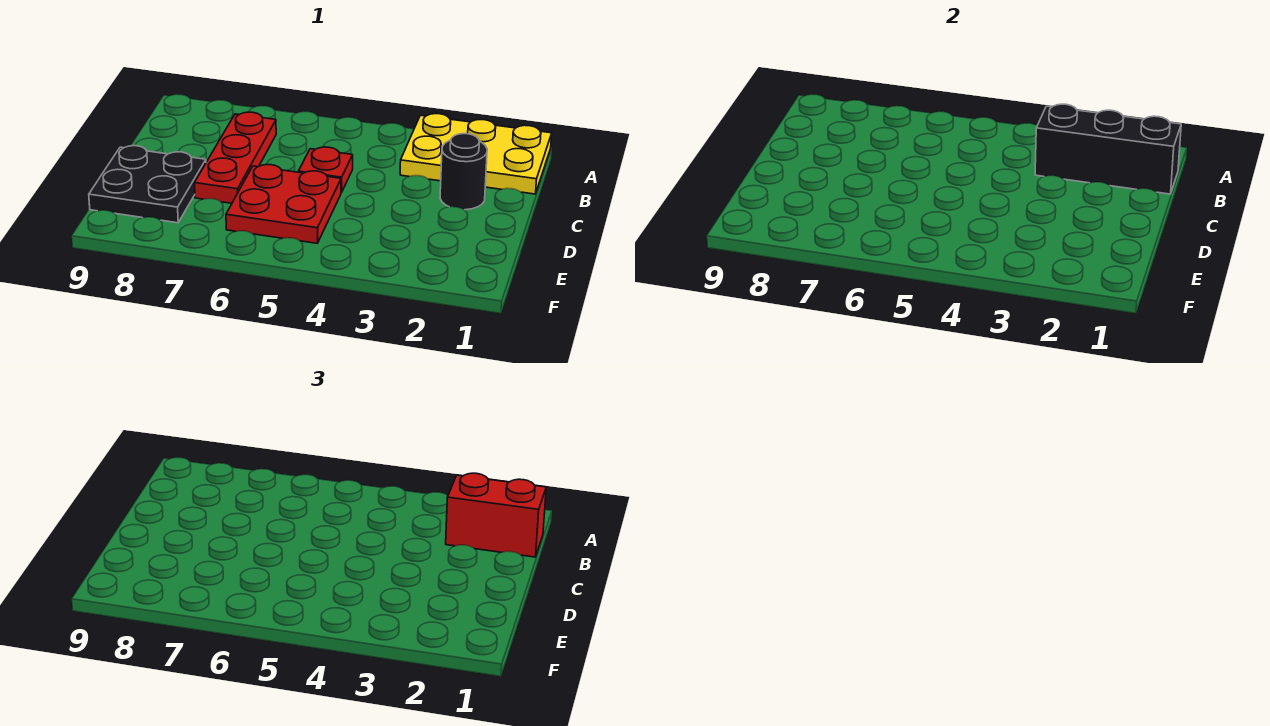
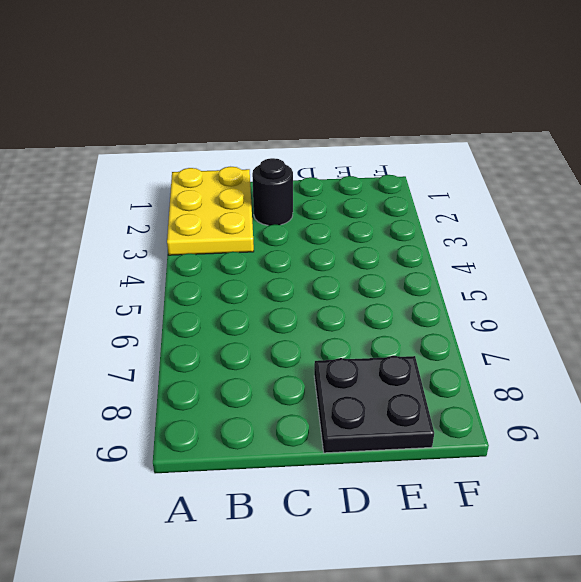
none -> red 1x3 plate [195,112,276,203]
none -> red 1x1 plate [298,147,353,193]

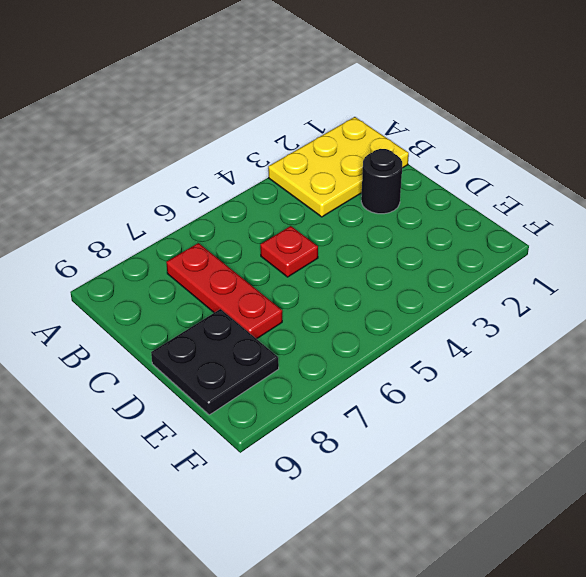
none -> red 2x2 plate [226,165,341,243]
none -> black 1x3 brick [1035,104,1181,194]

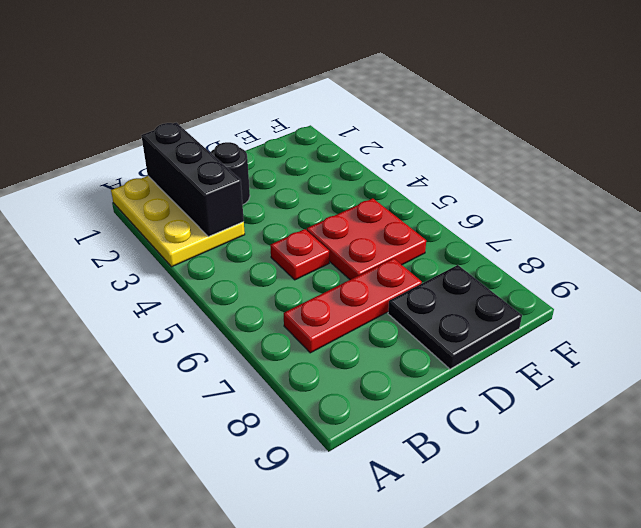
none -> red 1x2 brick [446,473,546,557]

